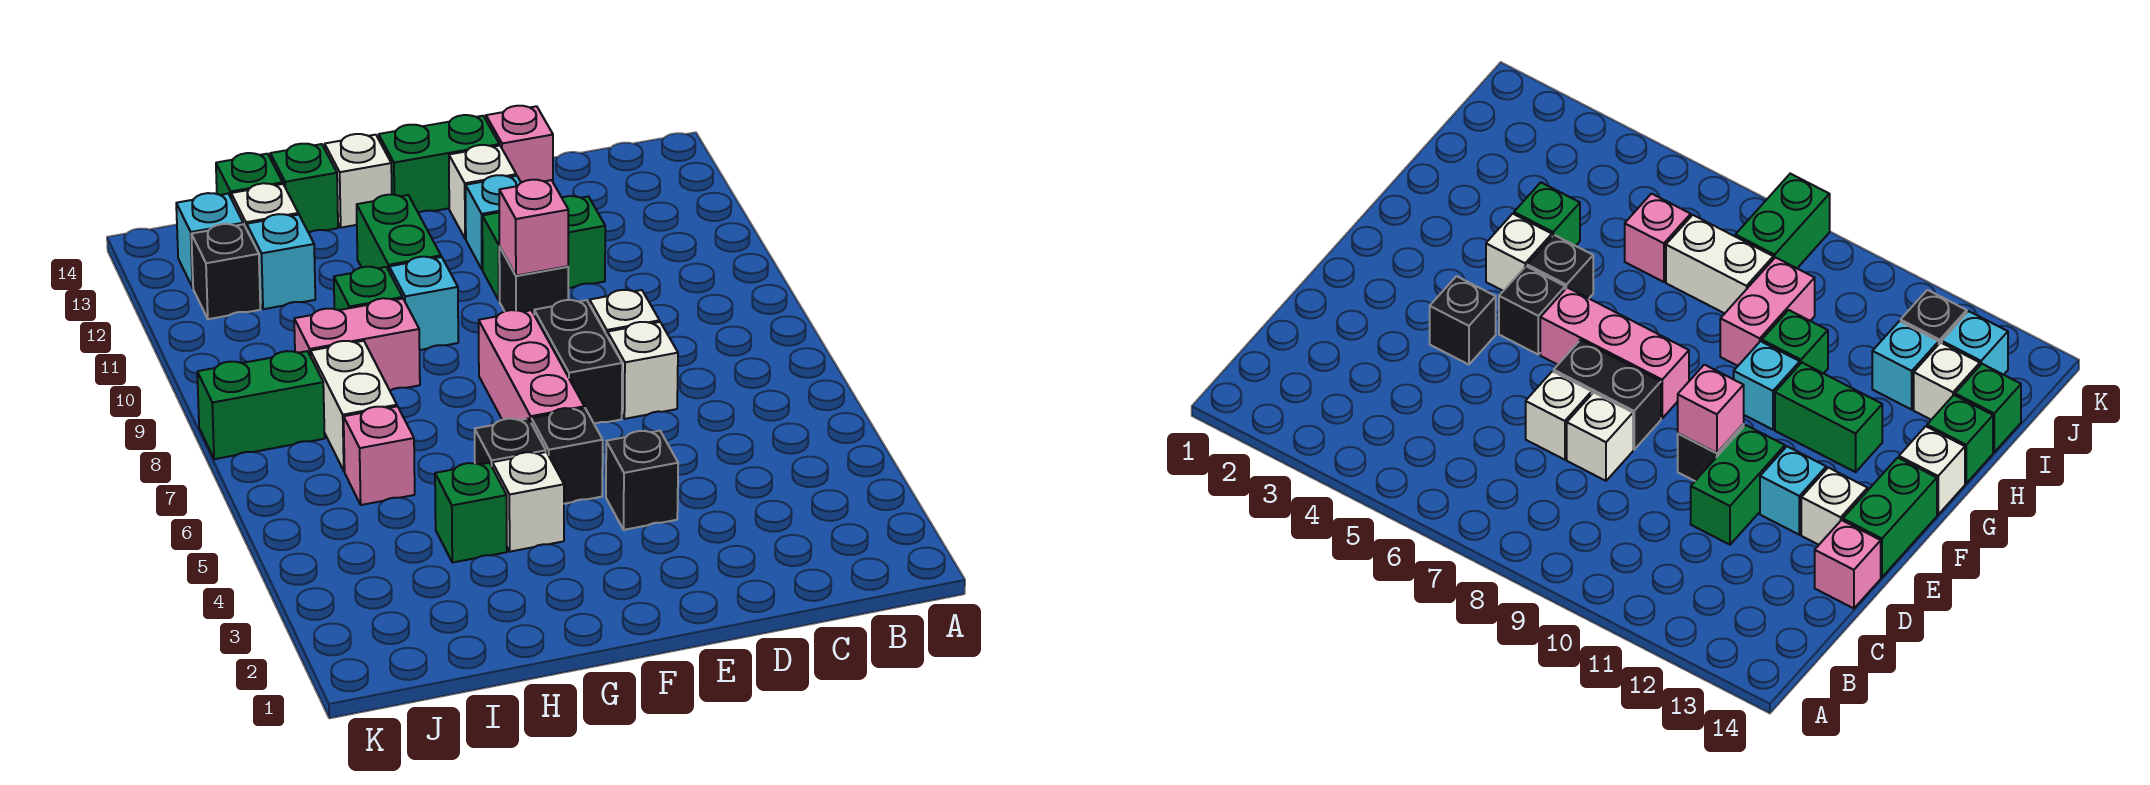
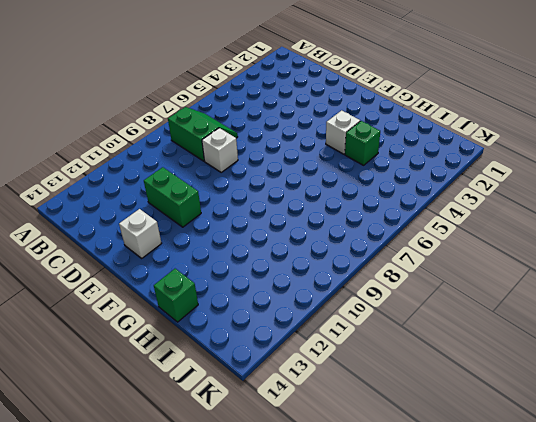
green 2x2 slope [168,107,238,161] -> none
none -> white 1x1 brick [608,322,678,419]
none -> pink 1x1 brick [486,106,553,183]
none -> black 1x1 brick [606,431,678,530]
none -> black 1x2 brick [534,300,622,424]

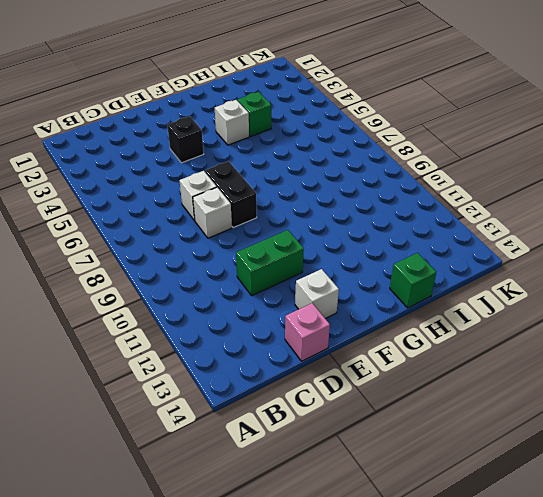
none -> black 1x1 brick [499,247,568,314]
none -> cyan 1x1 brick [466,175,521,270]
none -> green 1x2 brick [379,115,499,213]
none -> black 1x1 brick [531,408,603,504]

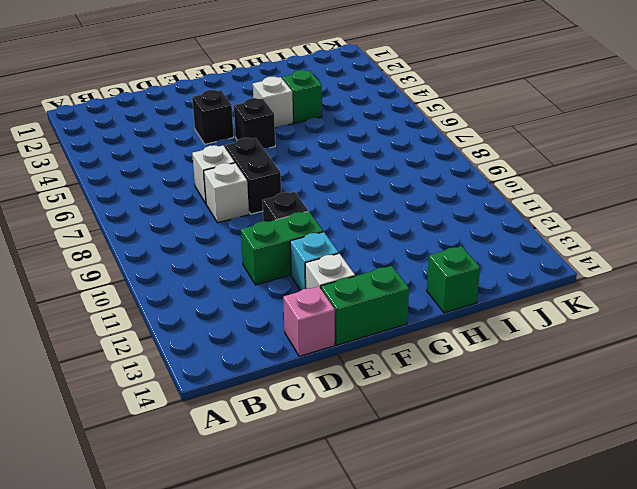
none -> pink 1x3 brick [479,310,584,422]
none -> black 1x1 brick [475,419,546,466]
none -> cyan 1x1 brick [389,257,458,350]
none -> green 1x2 brick [357,195,441,270]

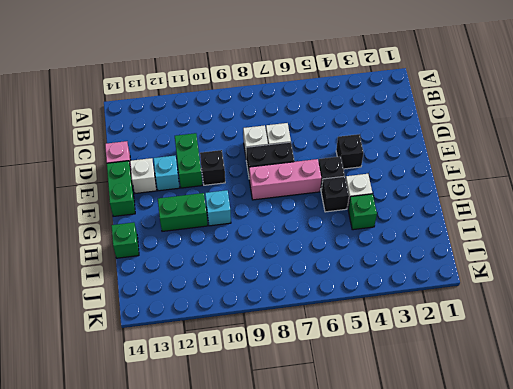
none -> white 1x1 brick [325,134,392,228]
none -> pink 1x2 brick [294,298,420,390]
none -> green 1x1 brick [334,267,402,310]
none -> pink 1x1 brick [344,406,415,505]

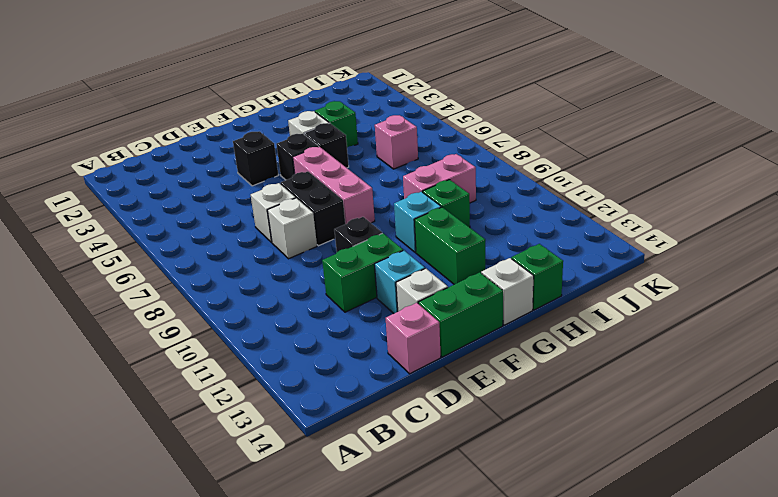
none -> white 1x2 brick [310,341,397,471]
none -> cyan 1x1 brick [247,214,315,309]
none -> white 1x1 brick [231,183,298,229]
none -> green 1x1 brick [216,153,283,197]

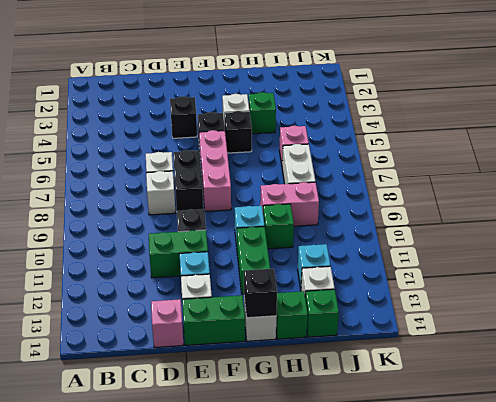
black 1x1 brick [244,269,277,318] -> black 1x1 brick moved to [191,224,260,319]
none -> green 1x2 brick [197,351,325,459]
none -> cyan 1x1 brick [176,193,243,288]
none -> pink 1x1 brick [499,180,568,276]

